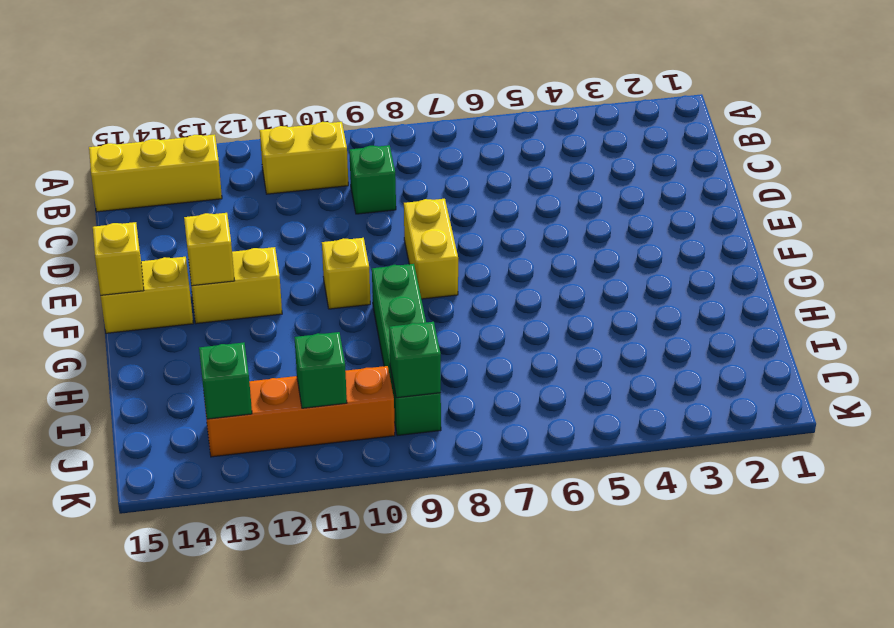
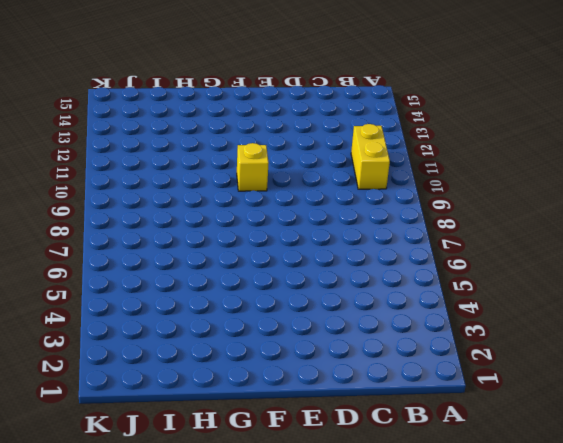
none -> yellow 1x3 brick [89,135,222,212]
none -> green 1x1 brick [349,145,396,214]
none -> yellow 1x2 brick [404,199,458,299]

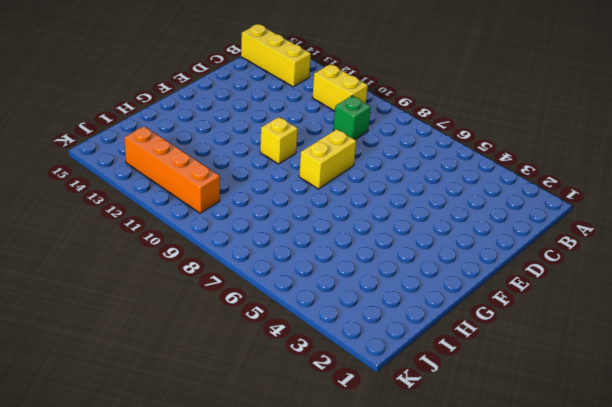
none -> yellow 1x2 brick [190,247,282,324]
none -> yellow 1x2 brick [101,257,193,333]
none -> green 1x4 brick [372,264,441,436]

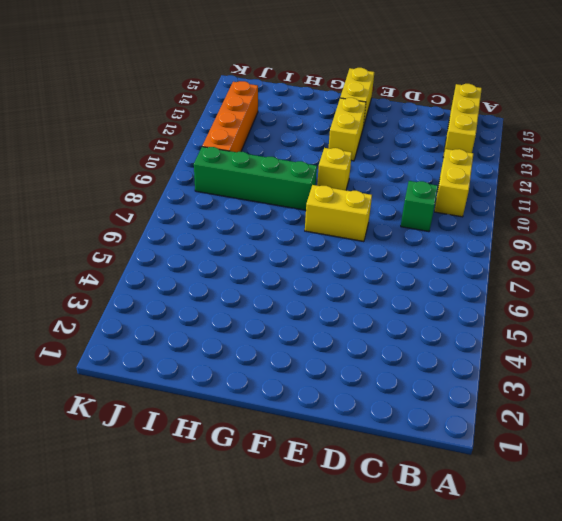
none -> yellow 1x1 brick [184,213,235,286]
none -> yellow 1x1 brick [93,222,144,295]
none -> green 1x1 brick [389,322,441,398]

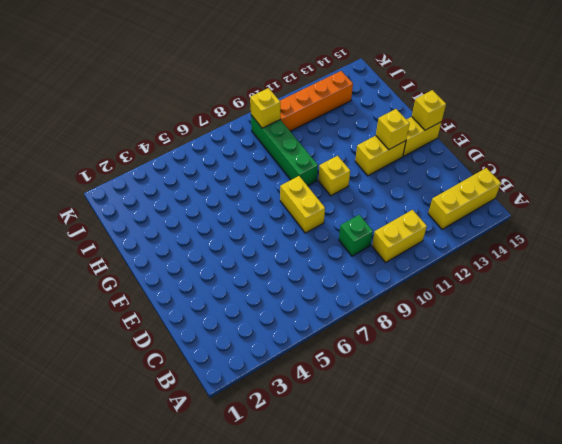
yellow 1x1 brick [250,88,280,128] -> green 1x1 brick [389,322,441,398]
none -> green 1x1 brick [294,332,347,408]
none -> green 1x1 brick [199,343,252,419]

